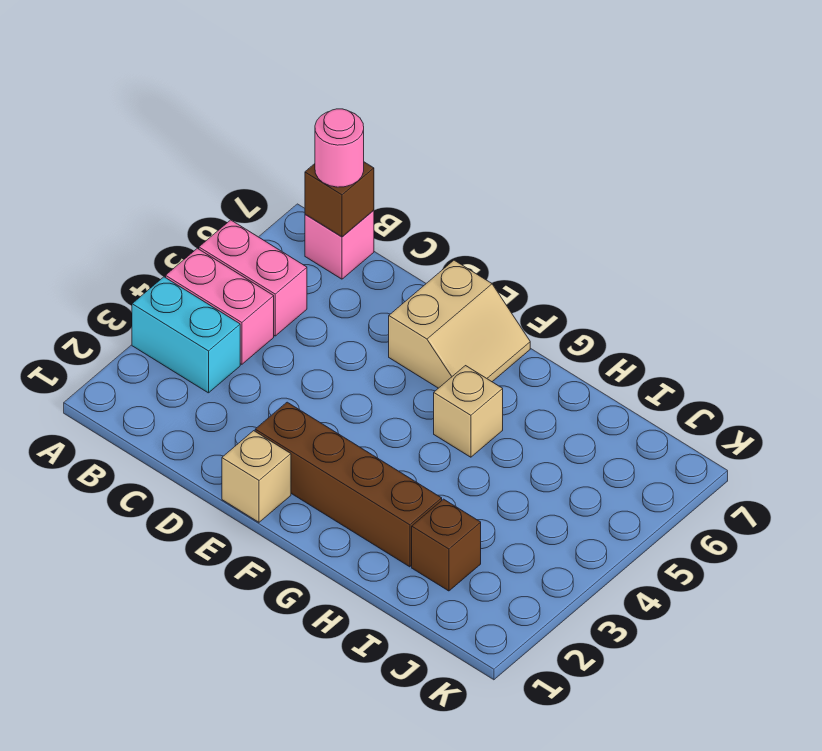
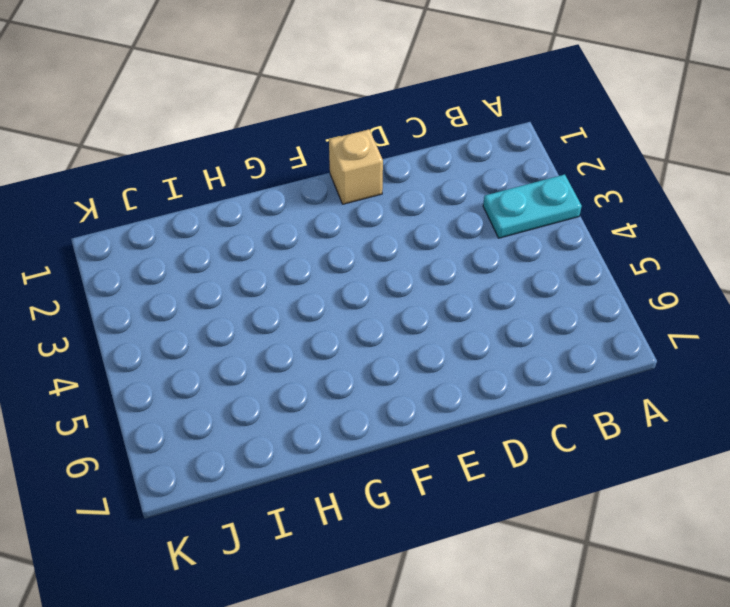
cyan 1x2 plate [483,174,582,238] -> cyan 1x2 brick [132,277,240,393]
none -> pink 1x2 brick [166,248,274,364]
none -> pink 1x2 brick [199,220,307,336]

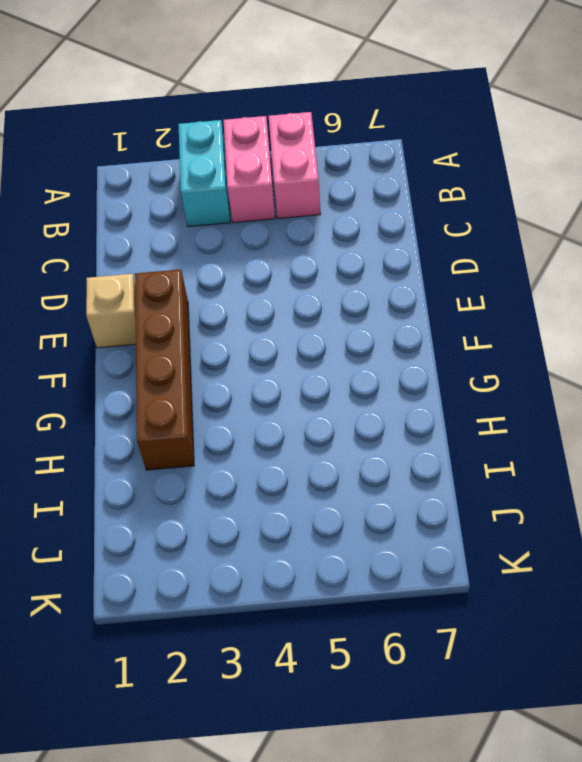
none -> pink 1x1 brick [305,210,374,279]
none -> tan 2x2 slope [389,260,530,388]

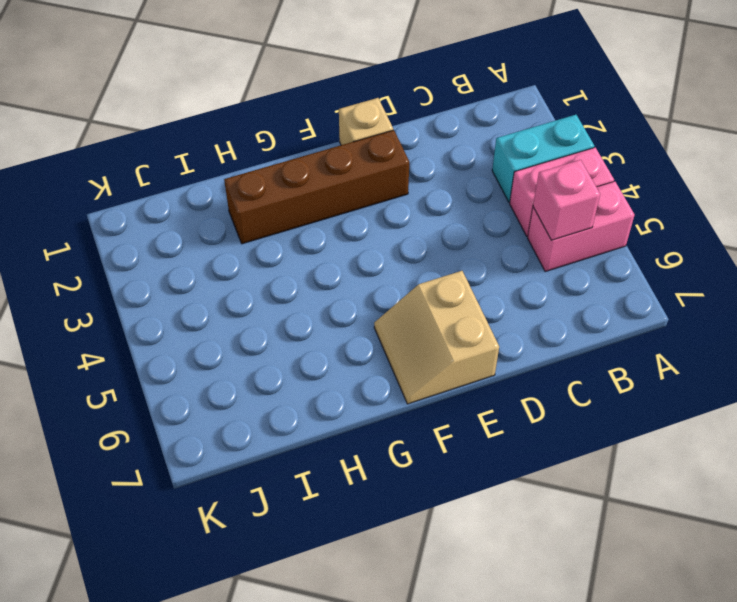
pink 1x1 brick [533,160,600,240] -> pink 1x1 brick moved to [305,210,374,279]
none -> tan 1x1 brick [434,366,503,457]
none -> brown 1x1 brick [412,499,481,591]

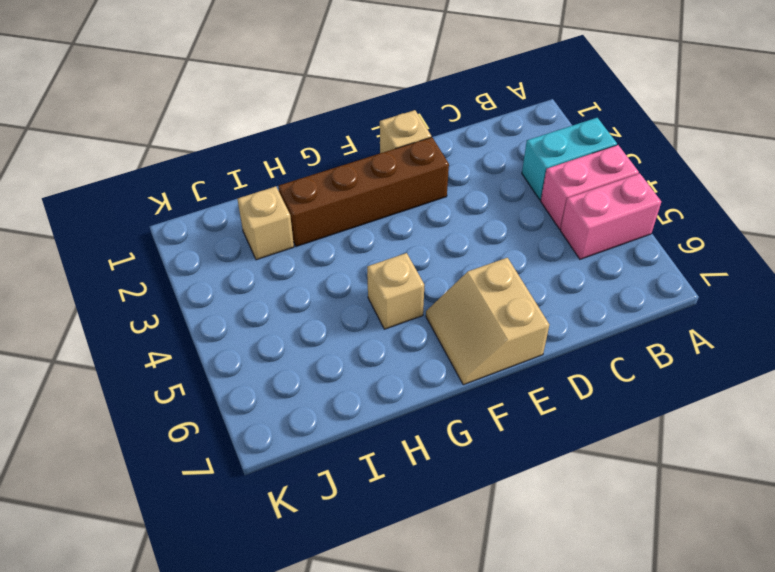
tan 1x1 brick [237,186,294,260] -> brown 1x1 brick [412,499,481,591]
none -> pink 1x1 brick [305,210,374,279]
none -> brown 1x1 brick [305,162,374,237]

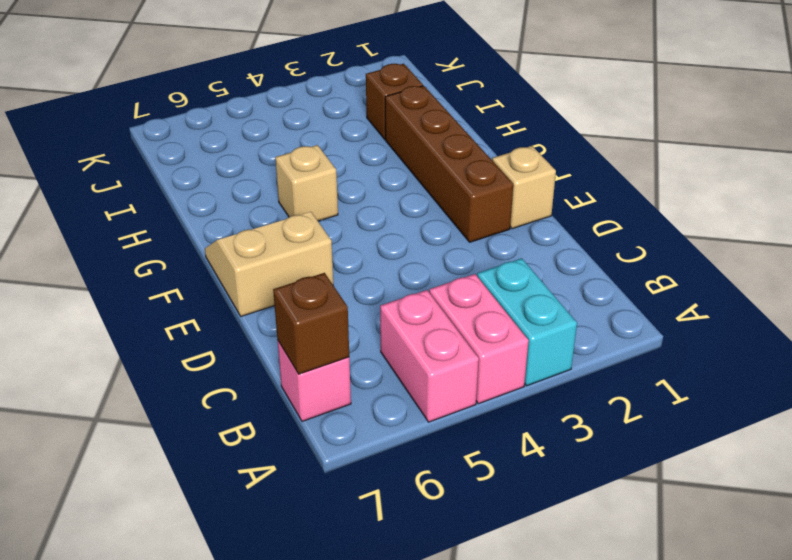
none -> pink 1x1 round brick [315,109,364,187]

